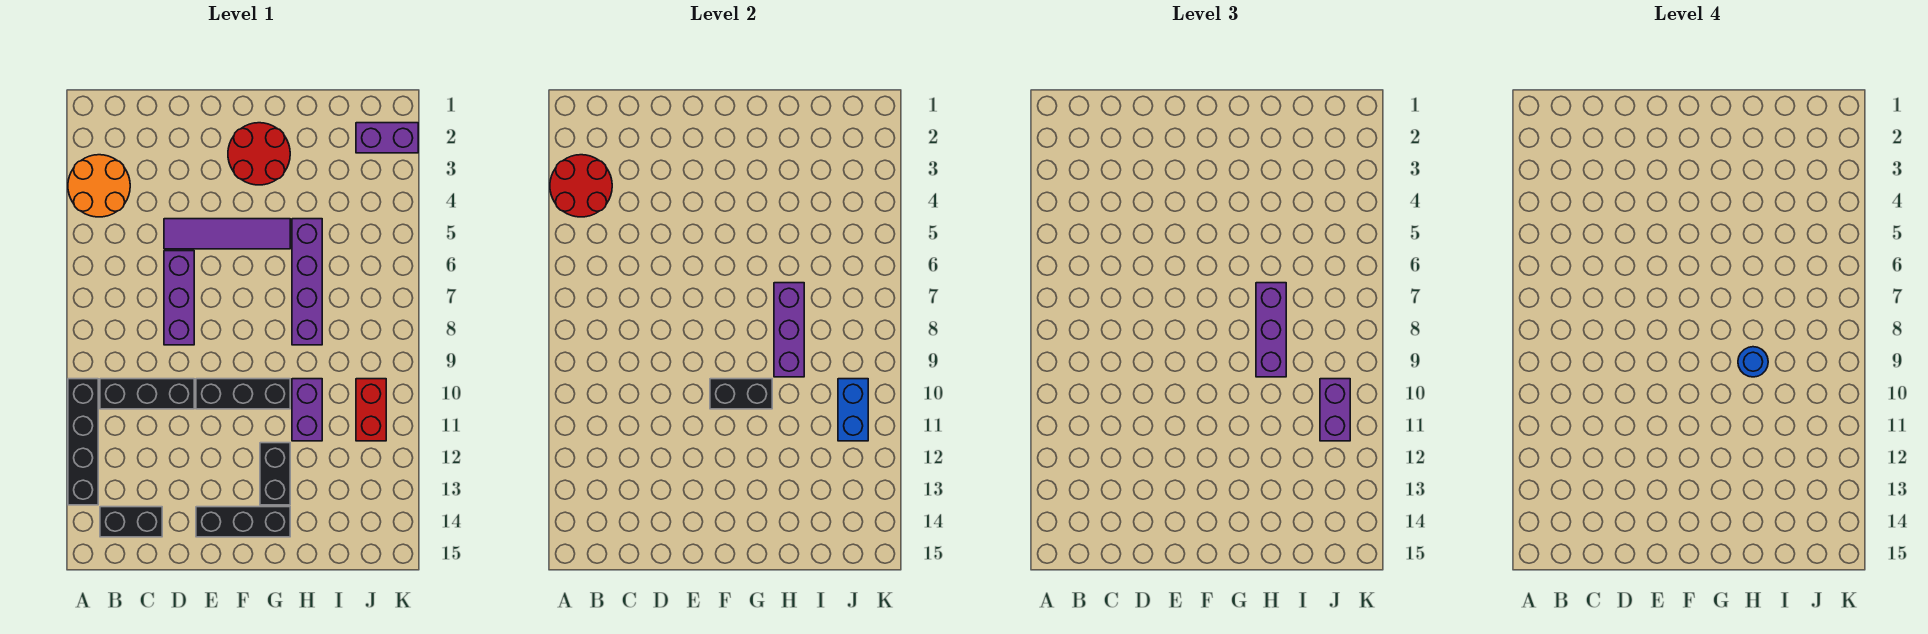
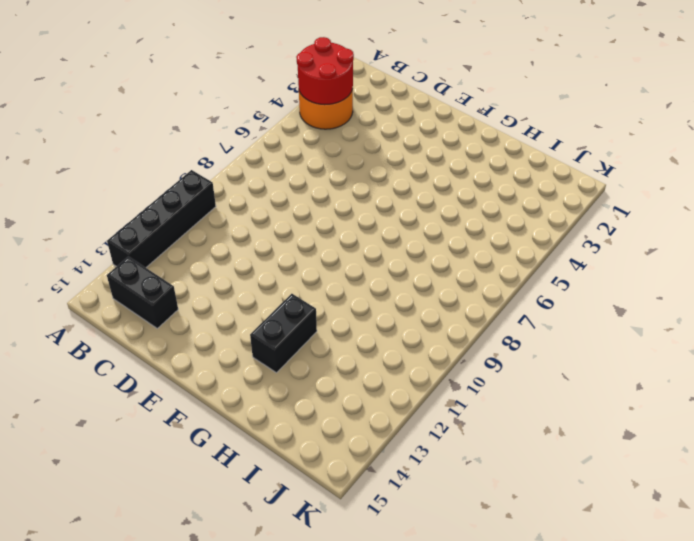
none -> black 1x3 brick [100,379,194,409]
none -> purple 1x4 tile [164,219,290,249]
none -> purple 1x3 brick [164,251,194,345]

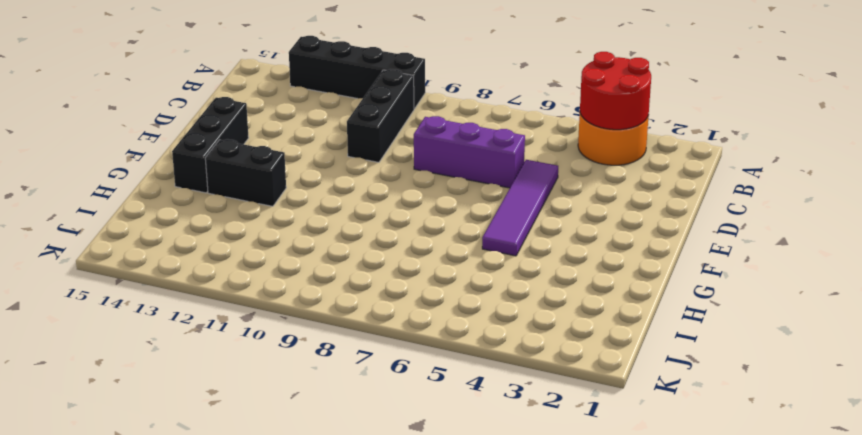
none -> black 1x2 brick [100,507,162,537]
none -> black 1x3 brick [196,379,290,409]
none -> red 2x2 round brick [228,123,290,185]

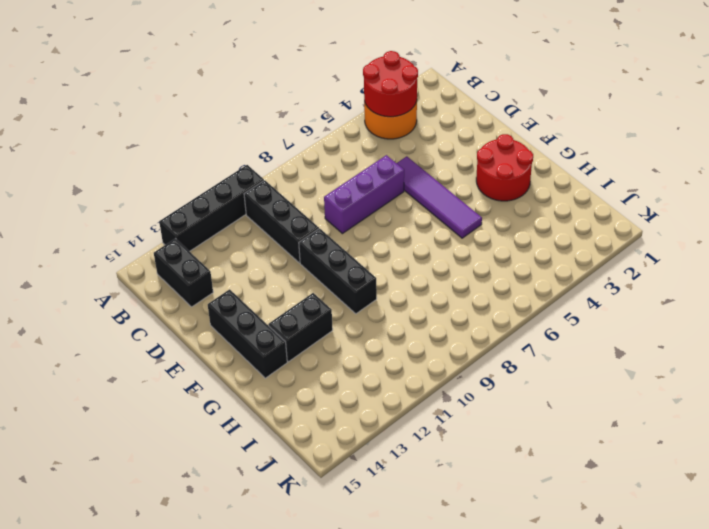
none -> purple 1x4 brick [292,219,322,345]
none -> purple 1x2 brick [292,379,322,441]
none -> purple 1x2 brick [356,123,418,153]

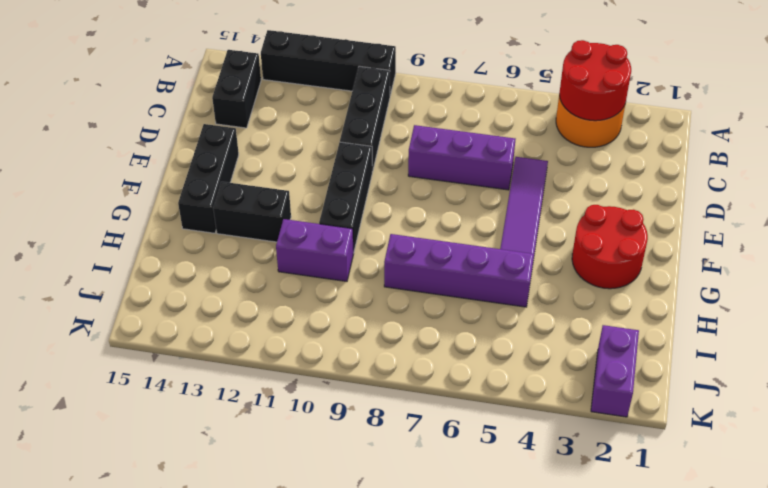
none -> red 1x2 brick [356,379,386,441]
none -> black 1x2 brick [710,379,772,409]
none -> purple 1x3 brick [774,283,804,377]

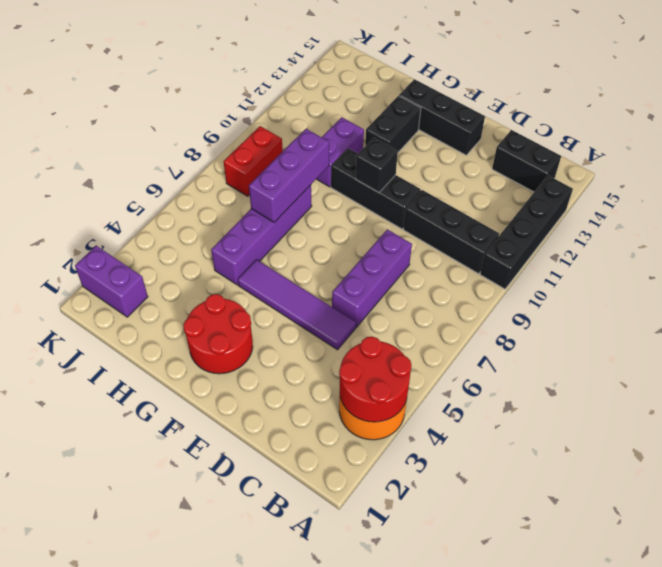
black 1x1 brick [356,138,398,193] -> black 1x2 brick [710,379,772,409]
red 1x2 brick [224,126,283,196] -> red 1x2 brick moved to [356,379,386,441]
none -> blue 1x2 brick [838,379,868,441]
none -> purple 1x3 brick [1256,283,1286,377]
none -> purple 1x2 brick [1320,379,1350,441]

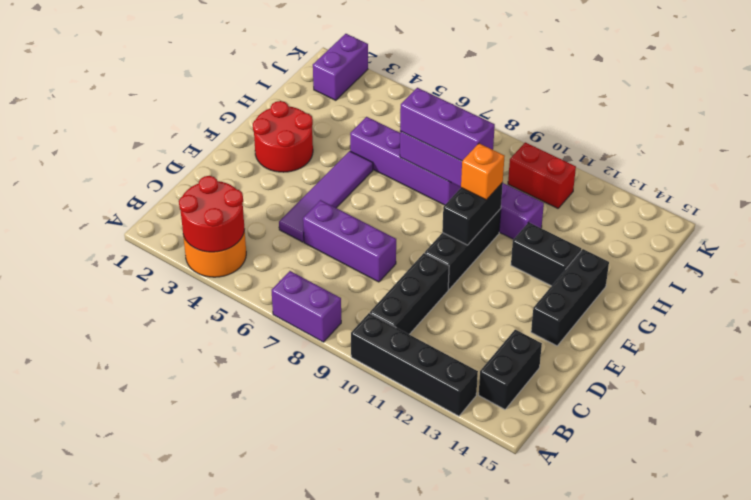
purple 1x2 brick [272,271,341,342] -> purple 1x2 brick moved to [1320,379,1350,441]
orange 1x1 brick [461,143,505,200] -> none
none -> blue 1x2 brick [838,379,868,441]
none -> blue 1x1 round brick [1738,347,1768,377]

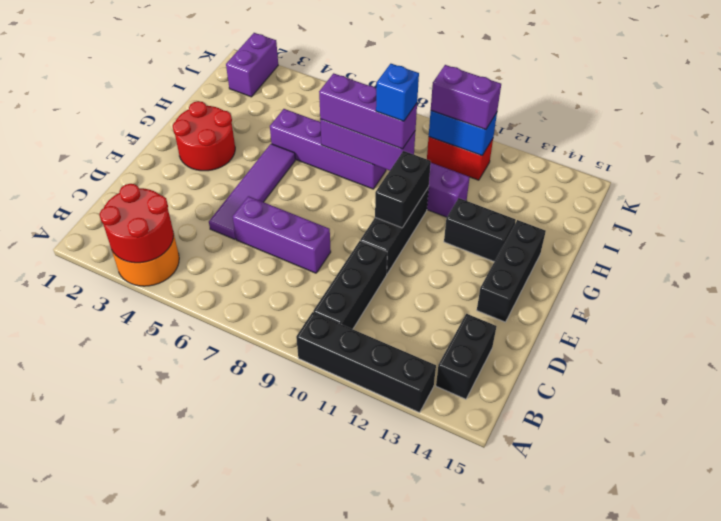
blue 1x1 brick [376,64,419,121] -> blue 1x1 round brick [1738,347,1768,377]

